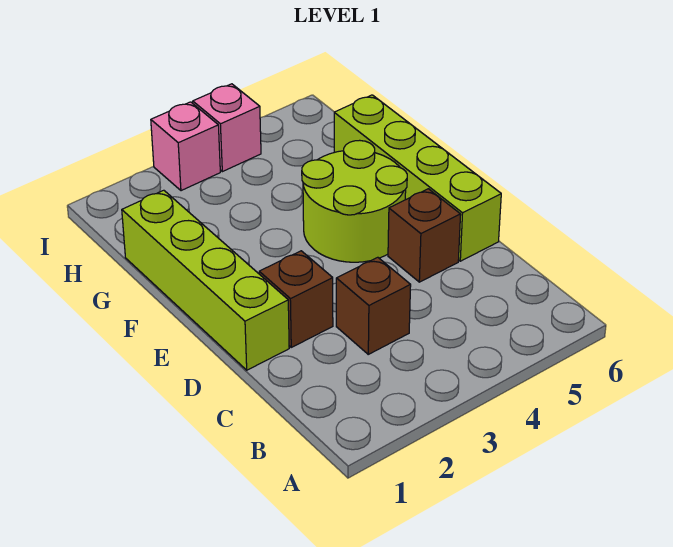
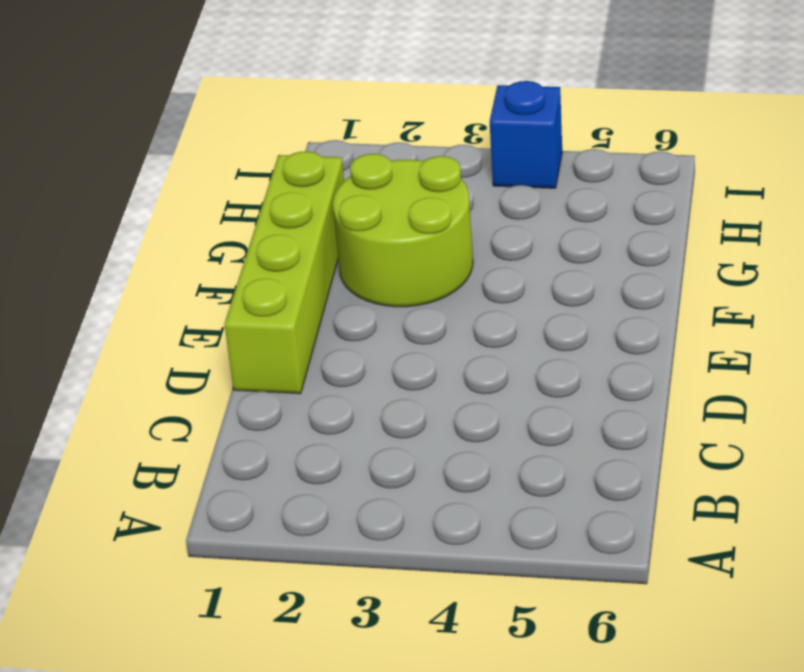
lime 2x2 round brick [333,154,473,307] -> lime 2x2 round brick moved to [302,140,407,262]
blue 1x1 brick [490,81,562,188] -> pink 1x1 brick [193,84,261,172]
none -> brown 1x1 brick [336,257,411,354]
none -> brown 1x1 brick [259,251,333,347]

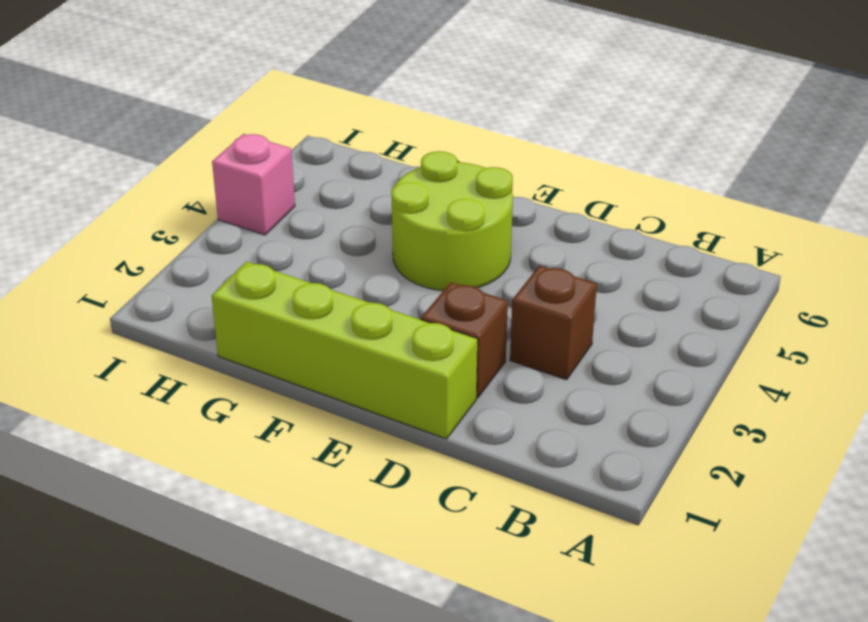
none -> brown 1x1 brick [388,189,461,282]
none -> lime 1x4 brick [334,95,501,261]

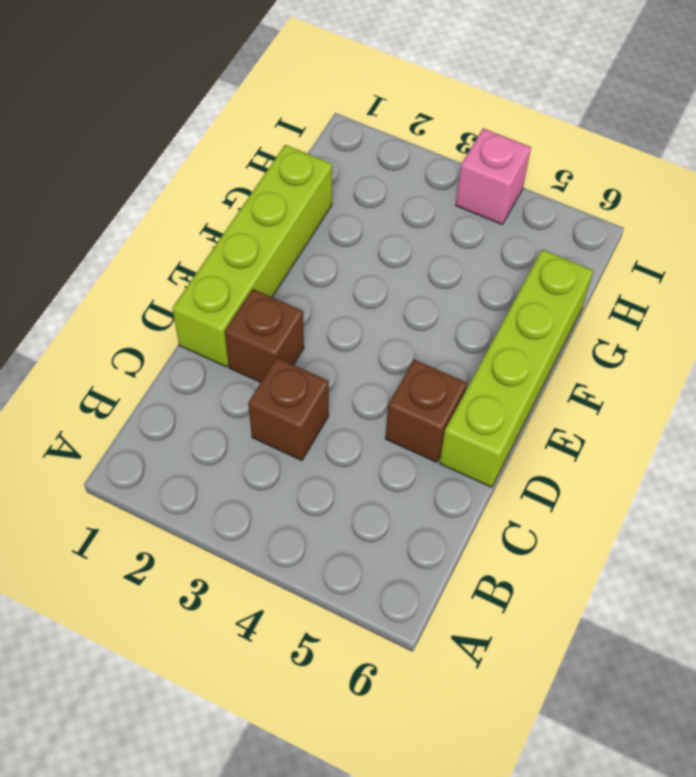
none -> lime 2x2 round brick [302,140,407,262]
none -> pink 1x1 brick [151,102,220,191]

